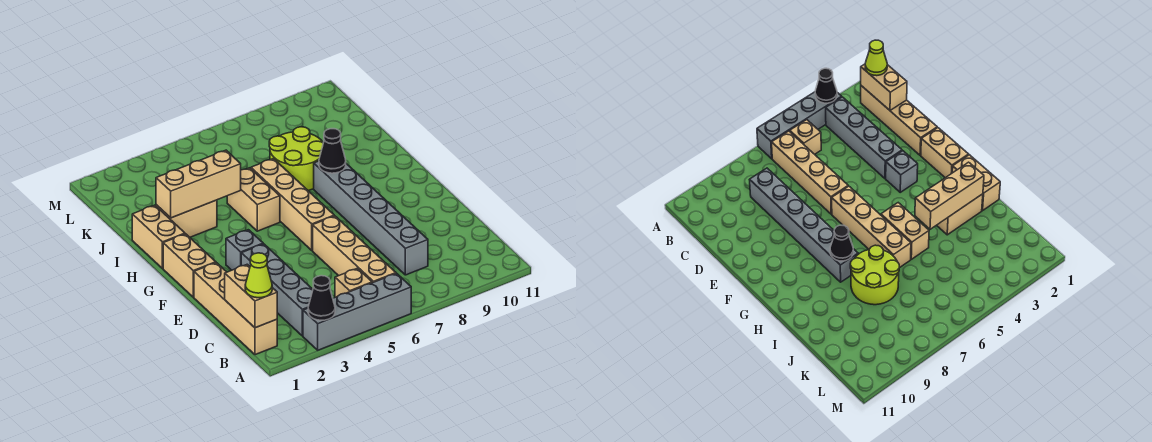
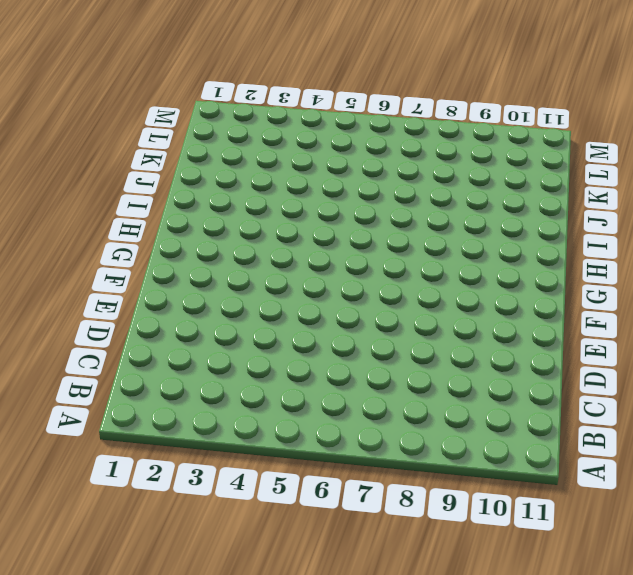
none -> grey 1x4 brick [303,273,411,350]
none -> tan 1x4 brick [194,263,277,355]
none -> grey 1x4 brick [241,244,313,336]

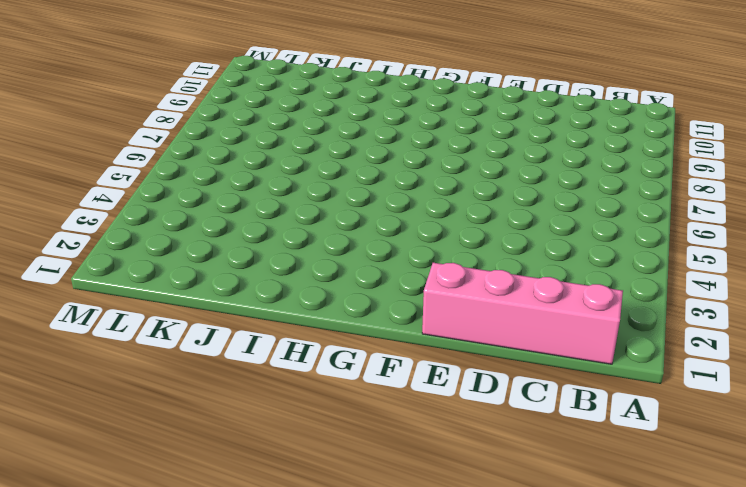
pink 1x4 brick [422,263,623,364] -> tan 1x4 brick [194,263,277,355]
none -> grey 1x4 brick [303,273,411,350]
none -> grey 1x4 brick [241,244,313,336]
none -> tan 1x1 brick [335,268,372,297]

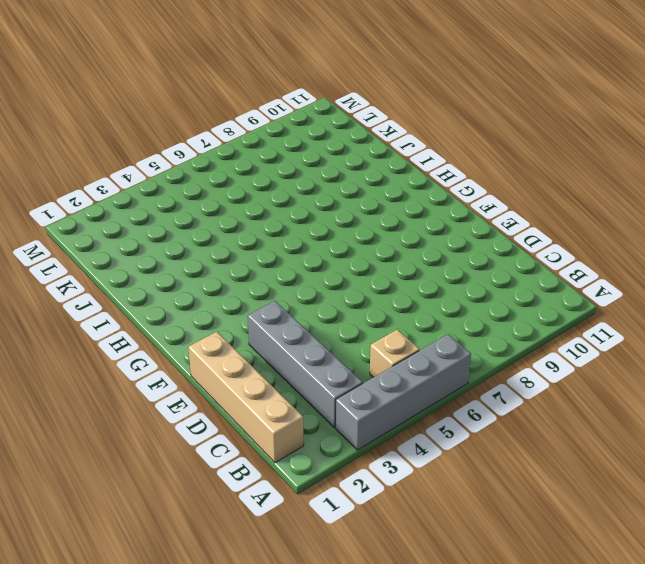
none -> tan 1x4 brick [313,216,396,283]
none -> grey 1x6 brick [314,161,428,275]
none -> tan 1x2 brick [163,234,216,297]

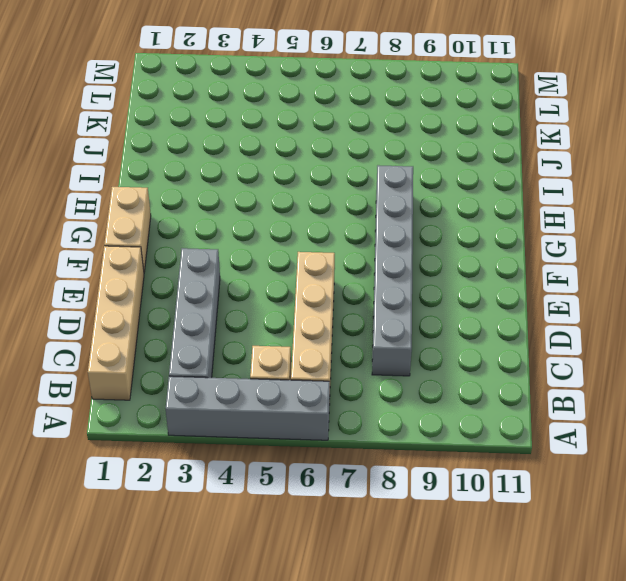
none -> grey 1x1 brick [226,230,263,270]
none -> tan 1x4 brick [251,159,334,250]
none -> tan 1x2 brick [132,205,185,269]

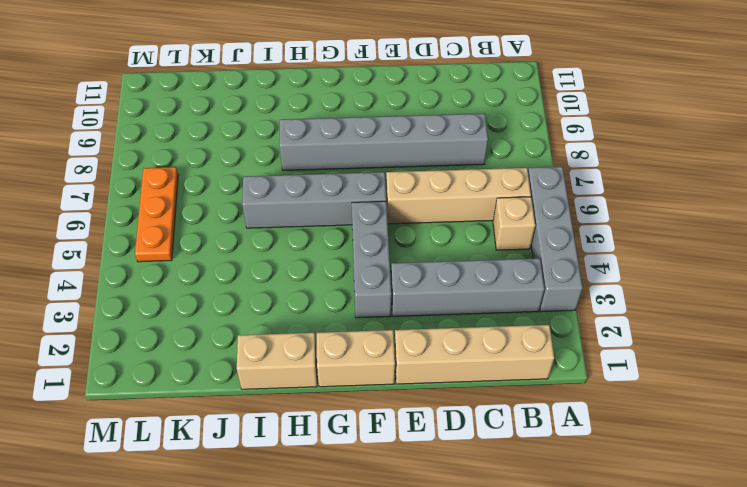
grey 1x3 brick [352,201,391,318] -> grey 1x1 brick [226,230,263,270]
grey 1x4 brick [242,172,386,228] -> tan 1x4 brick [251,159,334,250]
orange 1x3 plate [135,167,178,262] -> none
none -> tan 1x2 brick [227,168,280,231]
none -> tan 1x2 brick [156,200,217,237]
none -> lime 2x2 round brick [269,127,323,191]

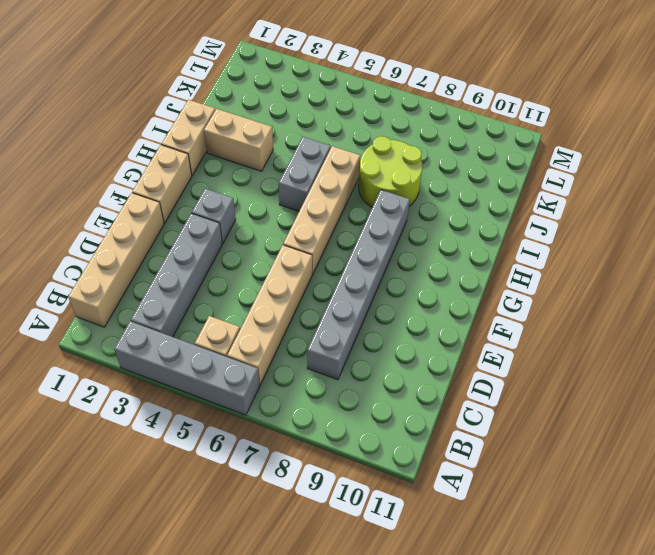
grey 1x2 brick [279,137,331,211] -> tan 1x2 brick [227,168,280,231]
none -> black 1x1 cone [308,276,335,320]
none -> tan 1x2 brick [225,264,277,328]
none -> black 1x1 cone [319,129,346,173]

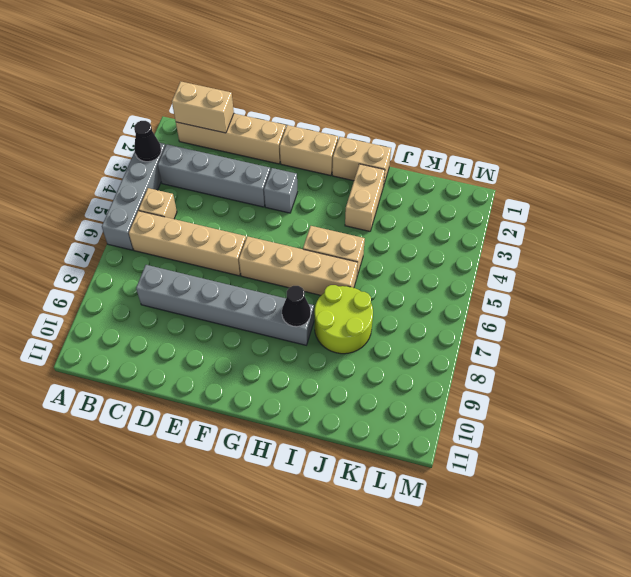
none -> tan 1x3 brick [156,150,241,218]
none -> lime 1x1 cone [245,253,272,298]

